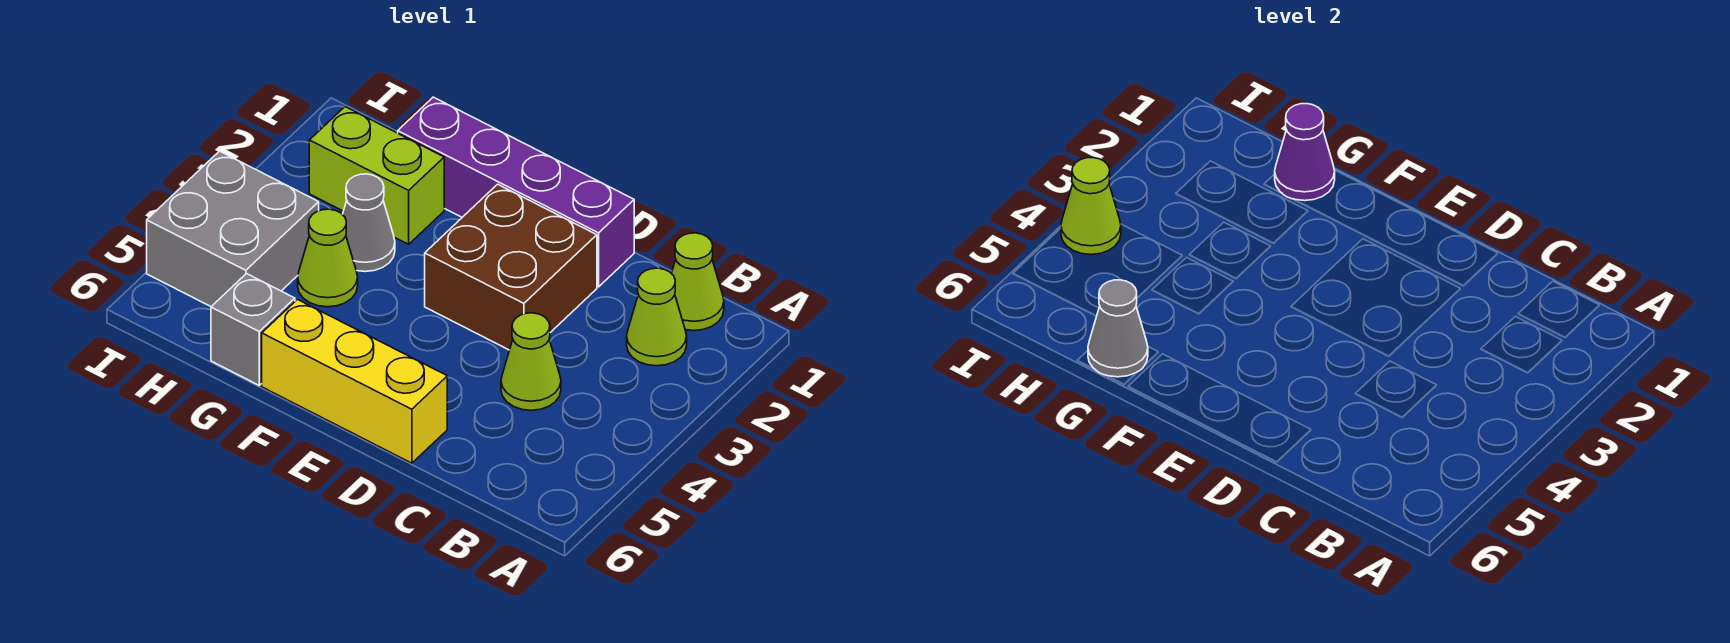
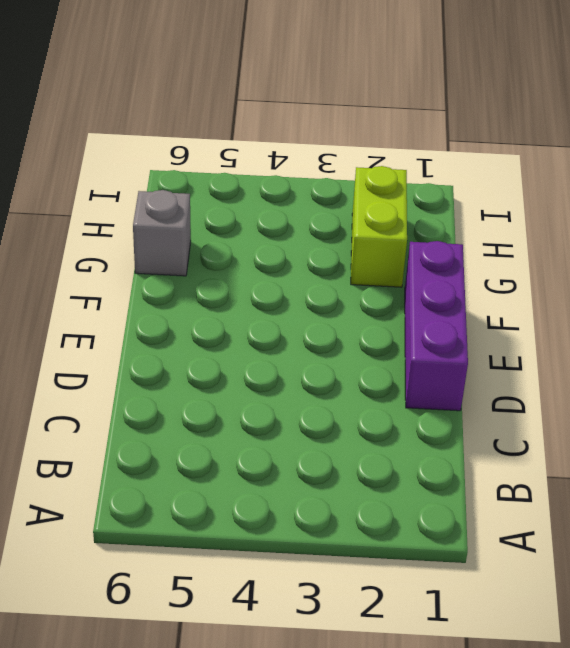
purple 1x3 brick [405,241,468,411] -> purple 1x4 brick [398,97,634,287]
none -> lime 1x1 cone [671,233,724,331]
none -> lime 1x1 cone [627,268,687,366]
none -> lime 1x1 cone [501,313,561,410]

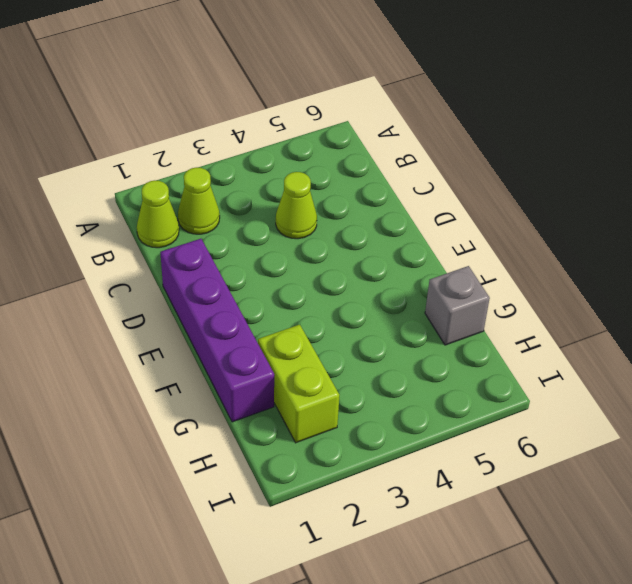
none -> brown 2x2 brick [425,184,597,350]
none -> yellow 1x3 brick [262,300,447,463]
none -> grey 1x1 cone [342,174,395,272]

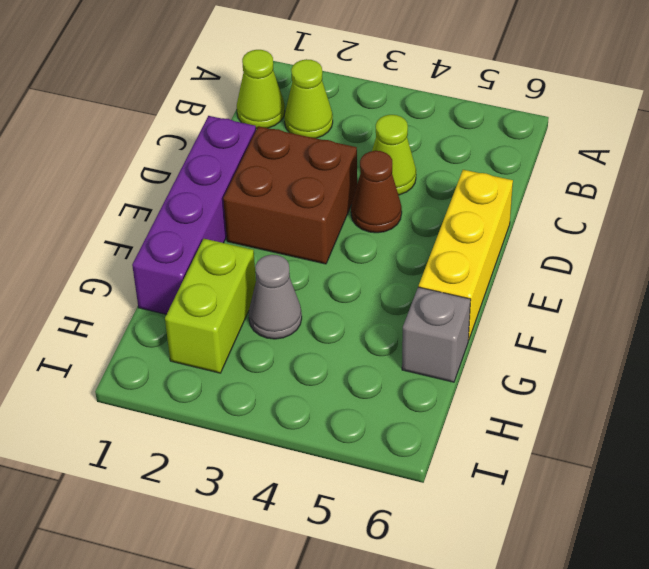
brown 1x1 cone [351,151,402,233] -> none
none -> lime 1x1 cone [298,209,358,307]
none -> grey 2x2 brick [147,151,319,306]
none -> purple 1x1 cone [1275,104,1335,201]

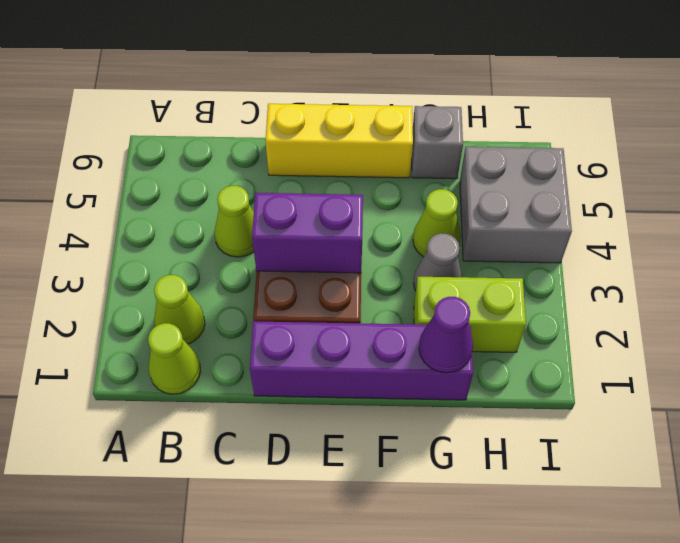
purple 1x2 brick [252,193,363,273] -> none
none -> grey 1x1 cone [1088,280,1148,377]
none -> lime 1x1 cone [1061,158,1121,255]

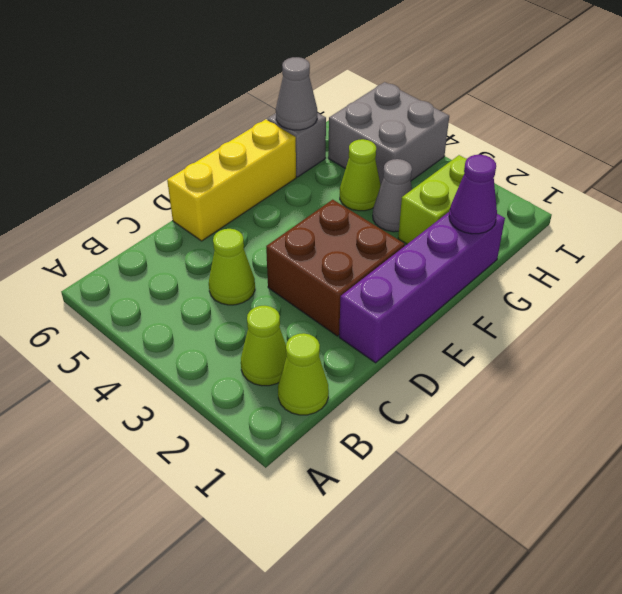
none -> lime 1x1 cone [1061,158,1121,255]

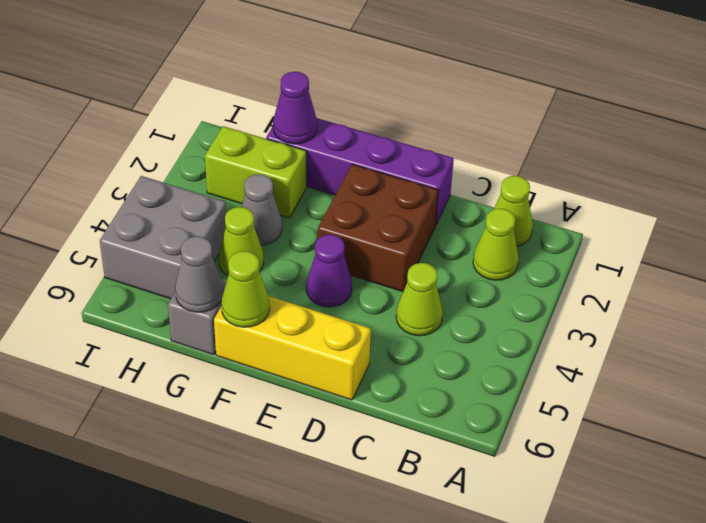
purple 1x1 cone [306,235,352,307] -> none
lime 1x1 cone [221,251,270,327] -> lime 1x1 cone moved to [1061,158,1121,255]

